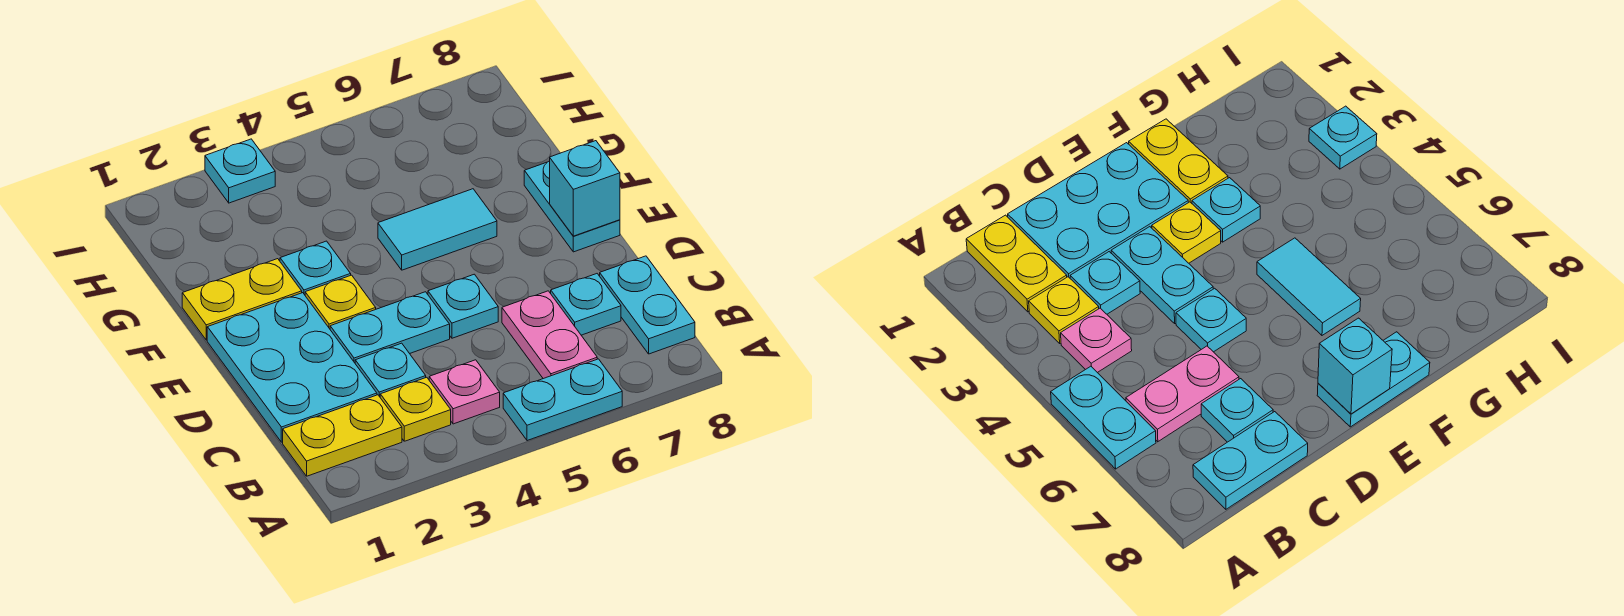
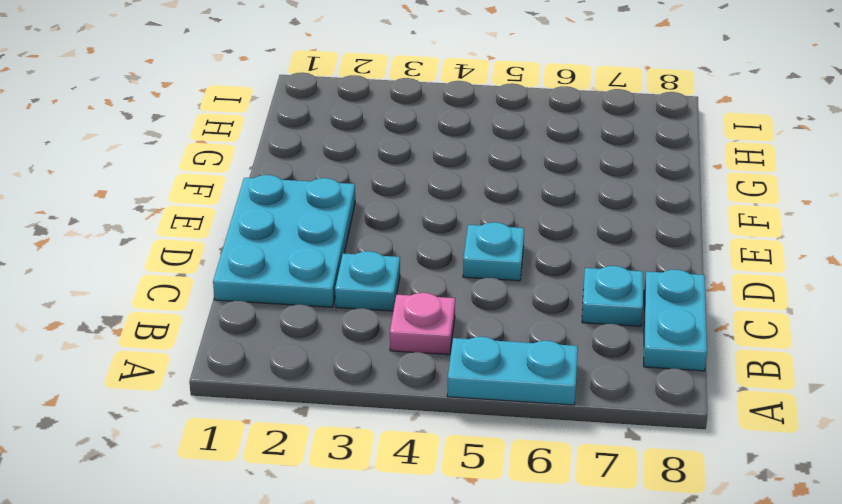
none -> yellow 1x2 plate [283,395,402,476]
none -> yellow 1x1 plate [380,377,451,441]
none -> pink 1x2 plate [502,291,597,379]

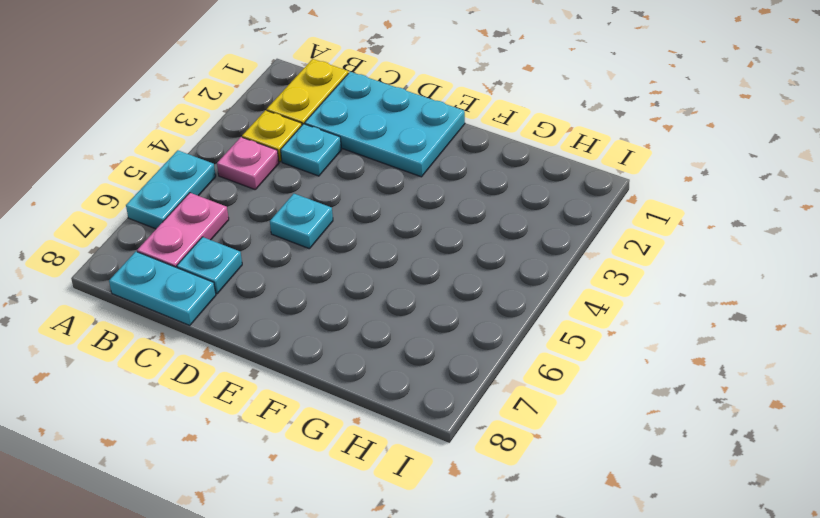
pink 1x2 plate [137,193,229,268] -> pink 1x2 plate turned to [502,291,597,379]
none -> cyan 1x2 plate [330,292,450,363]
none -> yellow 1x1 plate [305,275,376,329]
none -> cyan 1x2 plate [524,161,620,252]

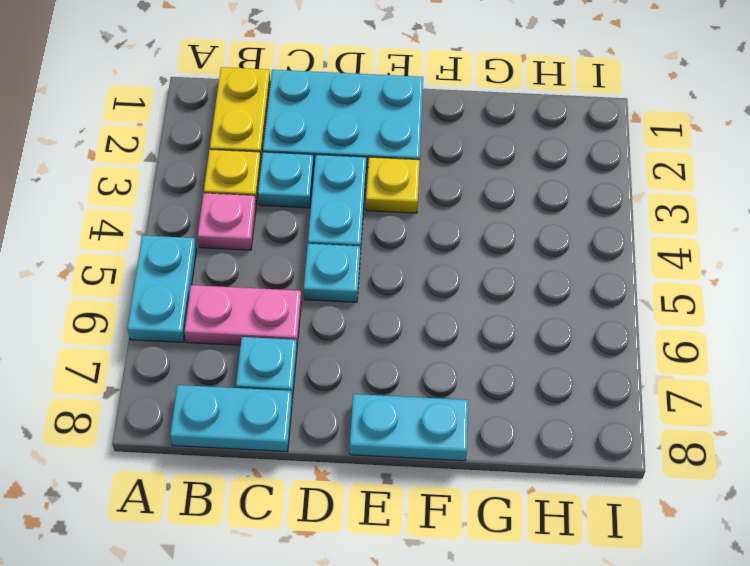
none -> yellow 1x2 plate [182,259,302,340]
none -> cyan 1x1 plate [280,241,351,295]
none -> cyan 1x2 tile [378,189,497,270]

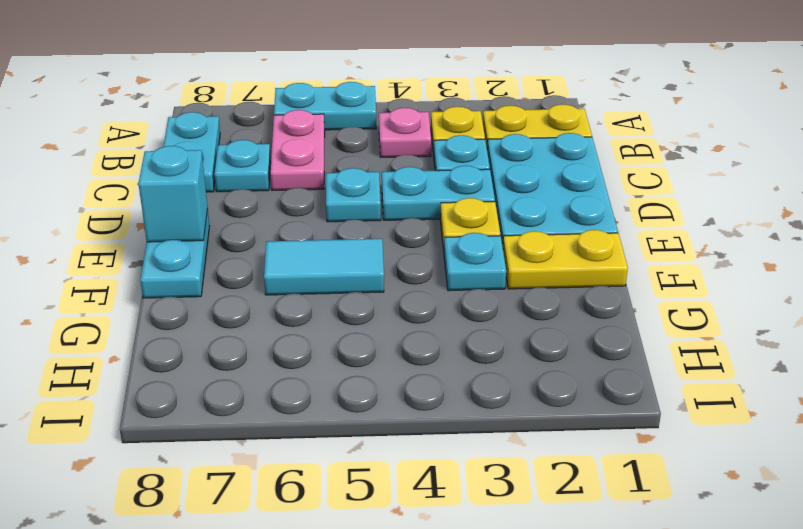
none -> cyan 1x1 plate [205,139,275,203]

